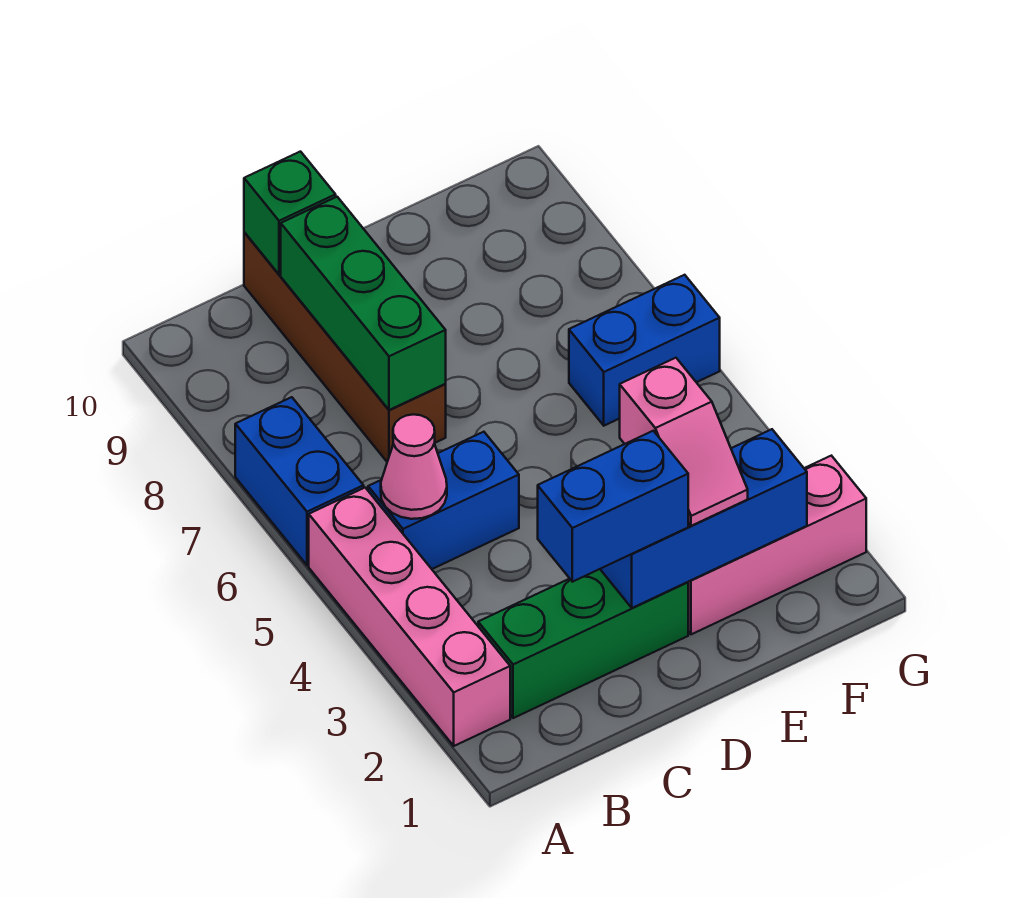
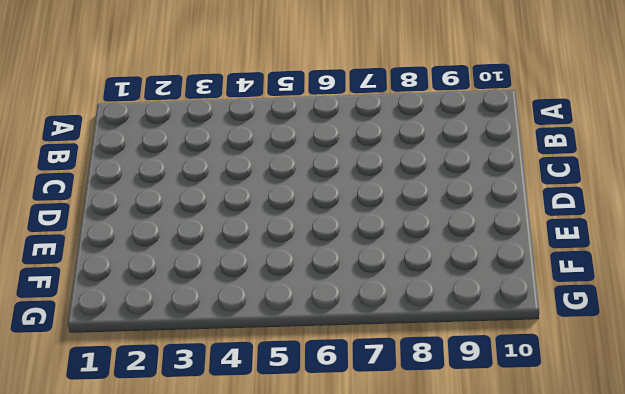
none -> pink 1x4 brick [309,488,510,746]
none -> blue 1x2 brick [235,397,364,565]
none -> green 1x3 brick [478,569,688,718]

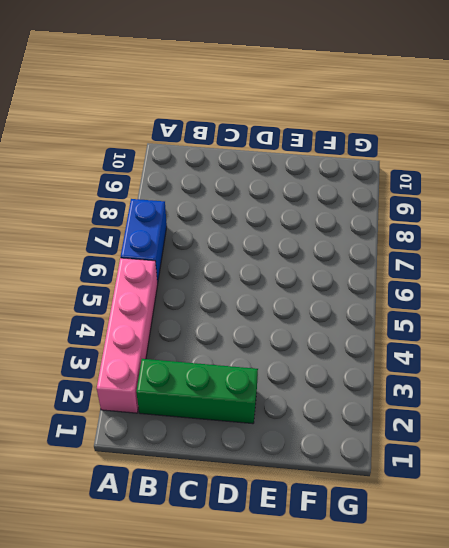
none -> blue 1x2 brick [368,432,519,569]
none -> brown 1x4 brick [244,232,446,462]
none -> pink 1x3 brick [688,456,866,634]

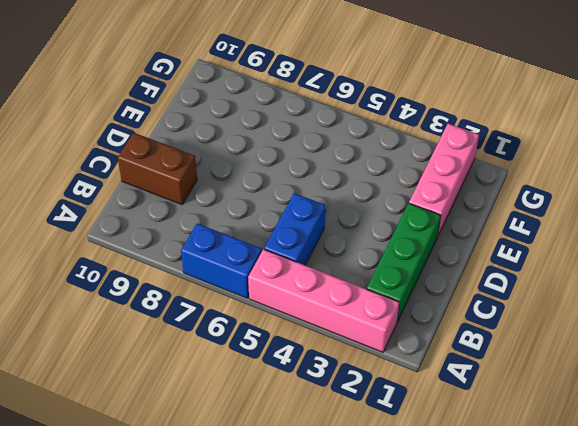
brown 1x2 brick [118,133,197,205] -> brown 1x4 brick [244,232,446,462]
none -> blue 1x2 brick [569,275,720,426]
none -> pink 1x1 cone [381,414,447,519]
none -> green 1x3 brick [281,197,446,410]

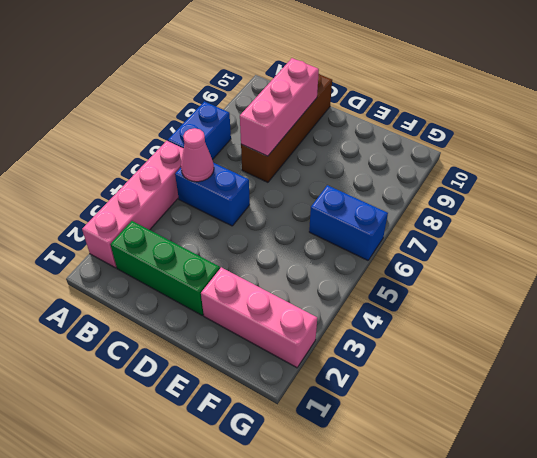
pink 1x3 brick [240,58,319,156] -> green 1x3 brick [281,197,446,410]
none -> green 1x1 brick [244,152,336,274]
none -> blue 1x3 brick [600,429,807,608]
none -> blue 1x2 brick [538,431,688,582]

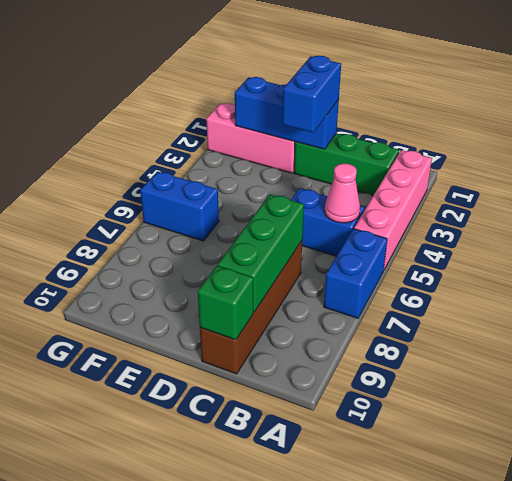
blue 1x2 brick [282,56,341,133] -> blue 1x2 brick turned to [538,431,688,582]
none -> pink 1x2 slope [620,358,748,526]

